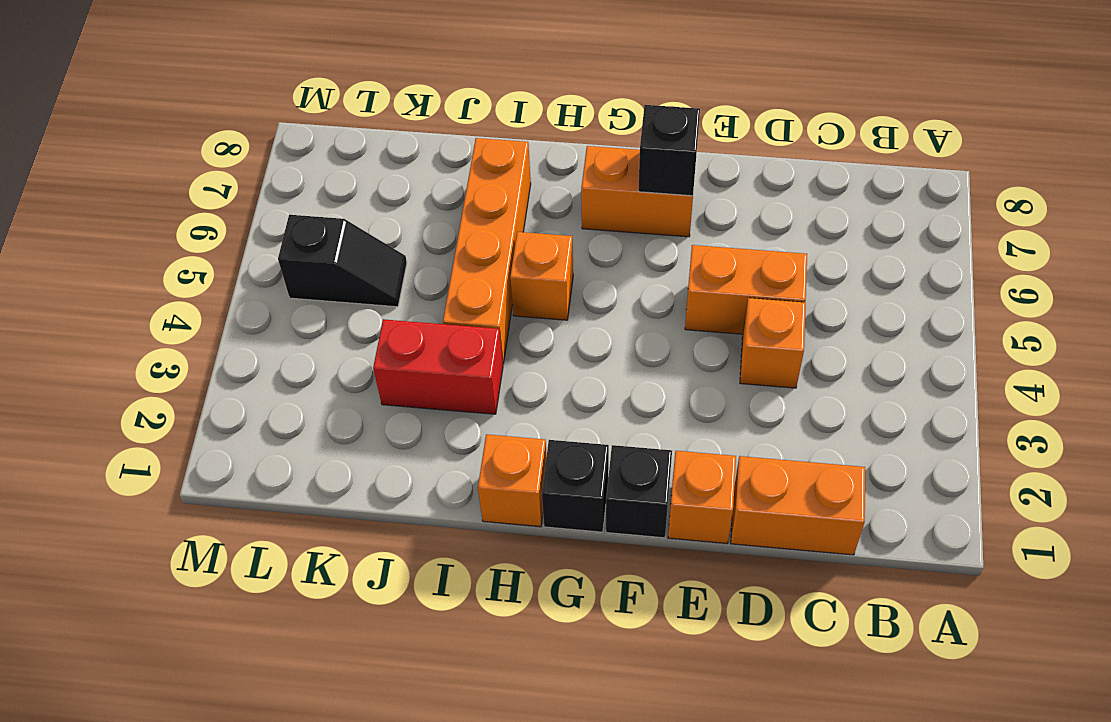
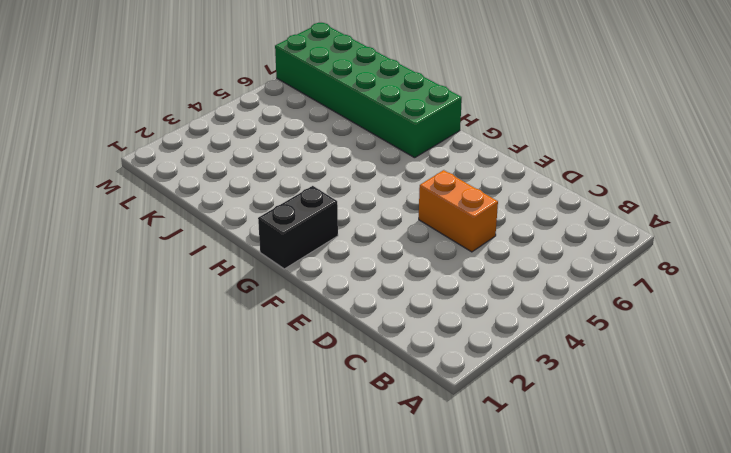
black 1x2 brick [258,186,338,269] -> black 1x1 brick [542,440,609,532]
green 2x6 brick [275,23,462,158] -> orange 1x4 brick [443,138,531,364]
none -> orange 1x2 brick [731,456,865,555]
none -> orange 1x1 brick [740,298,806,388]
none -> orange 1x1 brick [668,451,736,543]

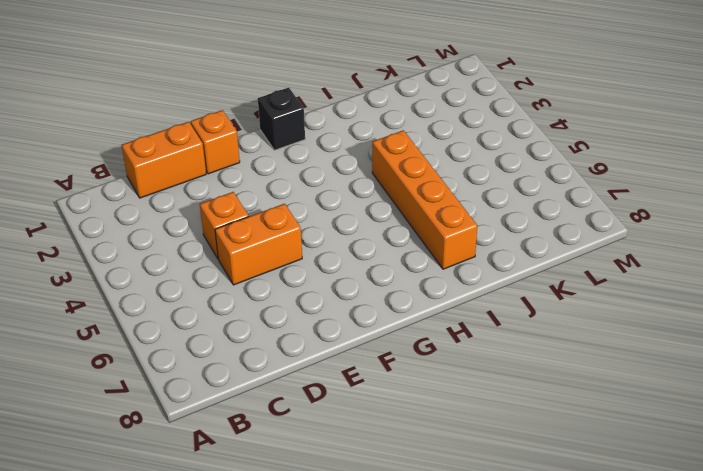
none -> black 1x1 brick [606,445,672,538]
none -> orange 1x2 brick [581,146,693,237]
none -> orange 1x1 brick [478,434,547,527]

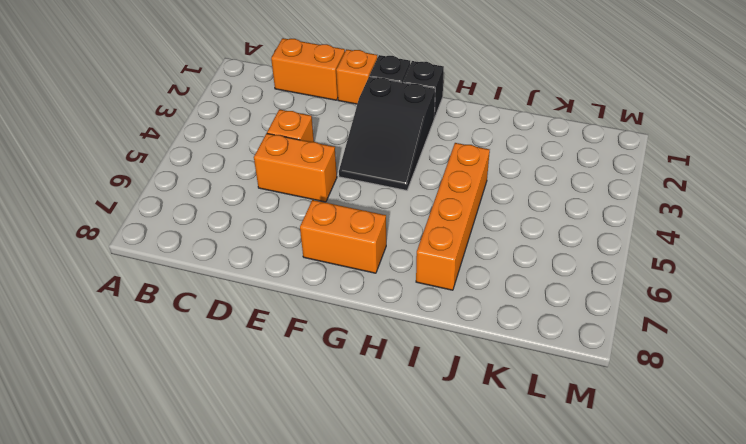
black 2x3 slope [339,77,435,190] -> none
none -> orange 1x1 brick [478,434,547,527]
none -> orange 1x1 brick [510,232,573,320]
none -> red 1x2 brick [373,319,503,414]

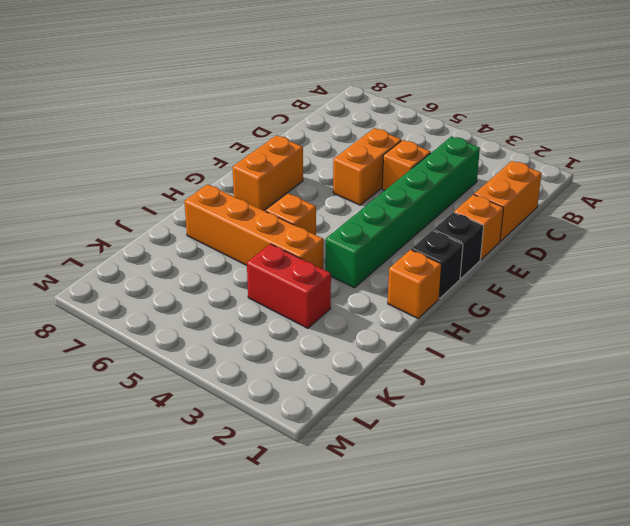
green 1x6 brick [326,136,480,288] -> none
red 1x2 brick [247,244,331,328] -> red 1x2 brick turned to [373,319,503,414]
none -> black 1x2 slope [278,215,407,307]
none -> black 1x1 brick [638,105,700,196]

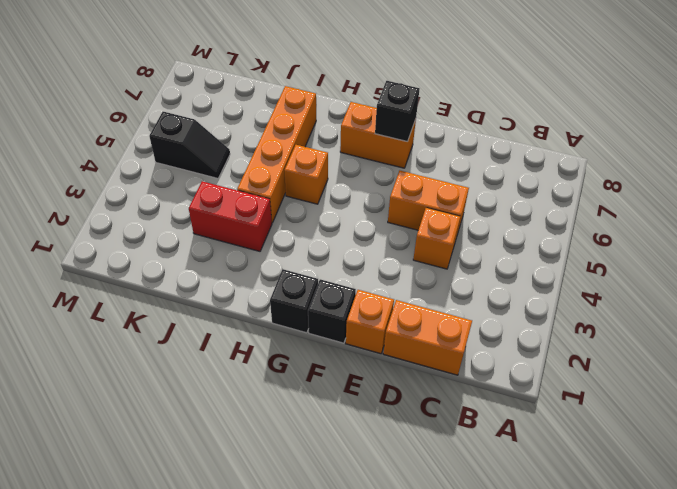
none -> orange 1x1 brick [478,434,547,527]

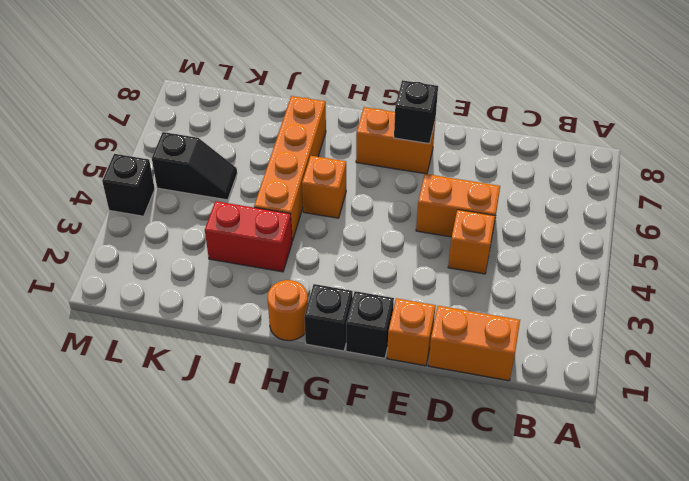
orange 1x1 round brick [267,280,308,341] -> orange 1x1 brick [478,434,547,527]
black 1x1 brick [102,154,155,216] -> none

